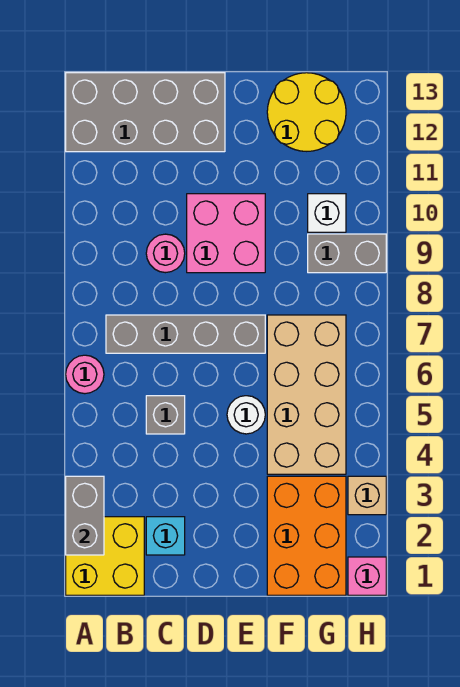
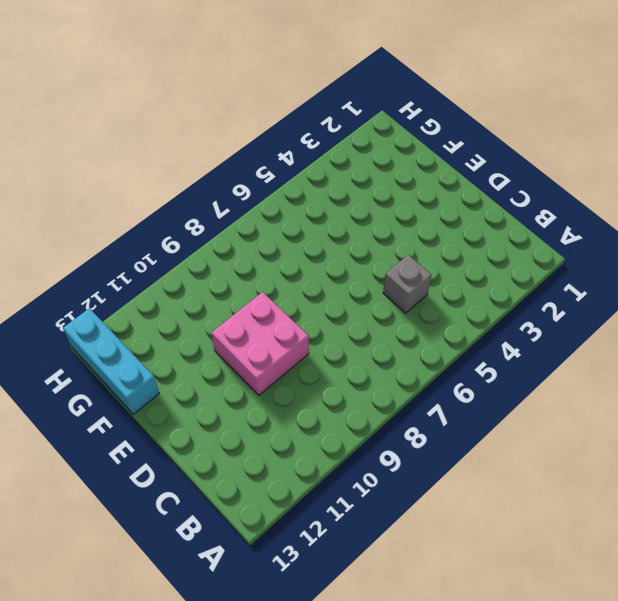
cyan 1x3 brick [63,308,159,414] -> yellow 2x2 round brick [267,73,346,151]
none -> yellow 2x2 brick [66,517,144,595]
none -> pink 1x1 round brick [66,355,104,394]
none -> grey 2x4 brick [66,73,225,152]

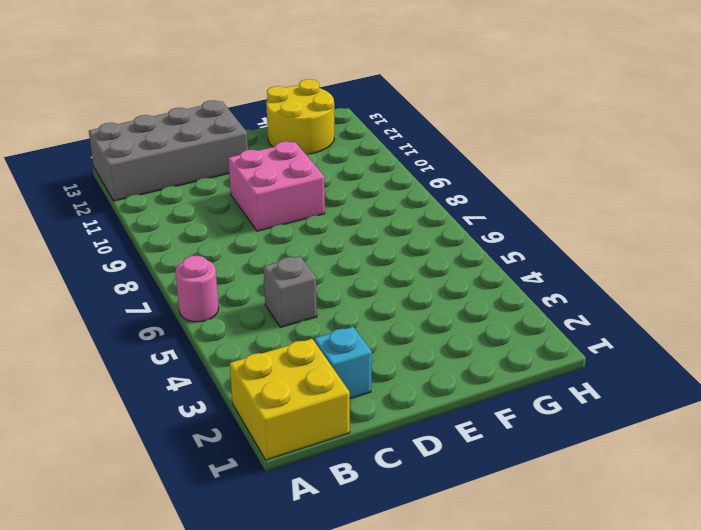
none -> grey 1x4 brick [106,315,265,353]
none -> pink 1x1 round brick [146,234,185,273]
none -> white 1x1 round brick [227,396,265,434]

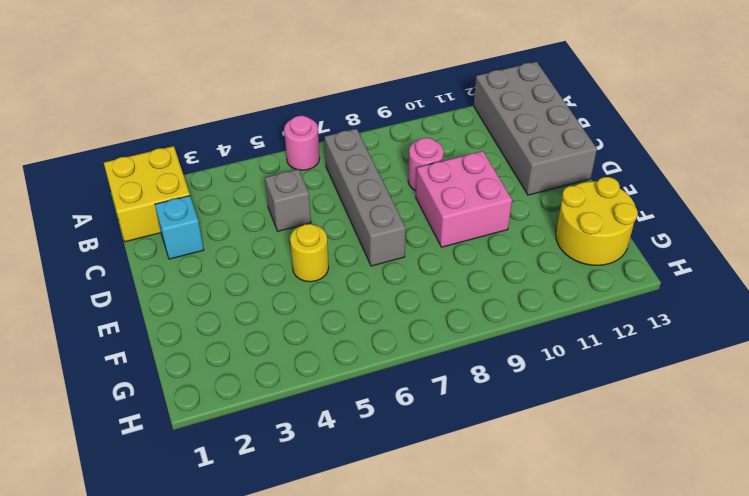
yellow 1x1 round brick [290,224,329,282] -> white 1x1 round brick [227,396,265,434]
none -> orange 2x3 brick [267,476,346,595]
none -> tan 2x4 brick [267,315,346,474]
none -> grey 1x2 brick [308,234,386,273]

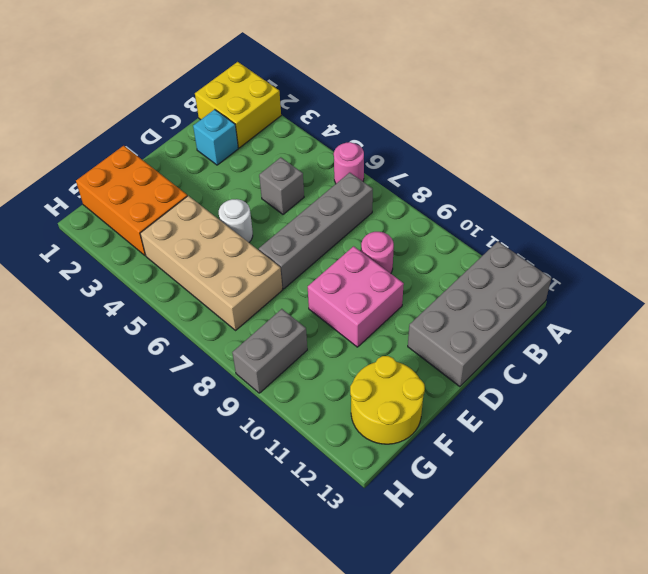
none -> white 1x1 brick [308,194,346,232]
none -> pink 1x1 brick [348,557,386,595]
none -> tan 1x1 brick [348,476,386,515]

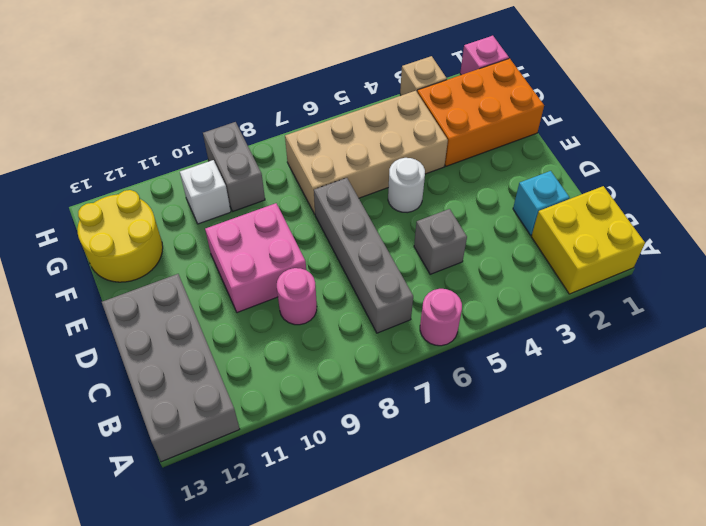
none -> grey 1x2 brick [66,476,104,555]

